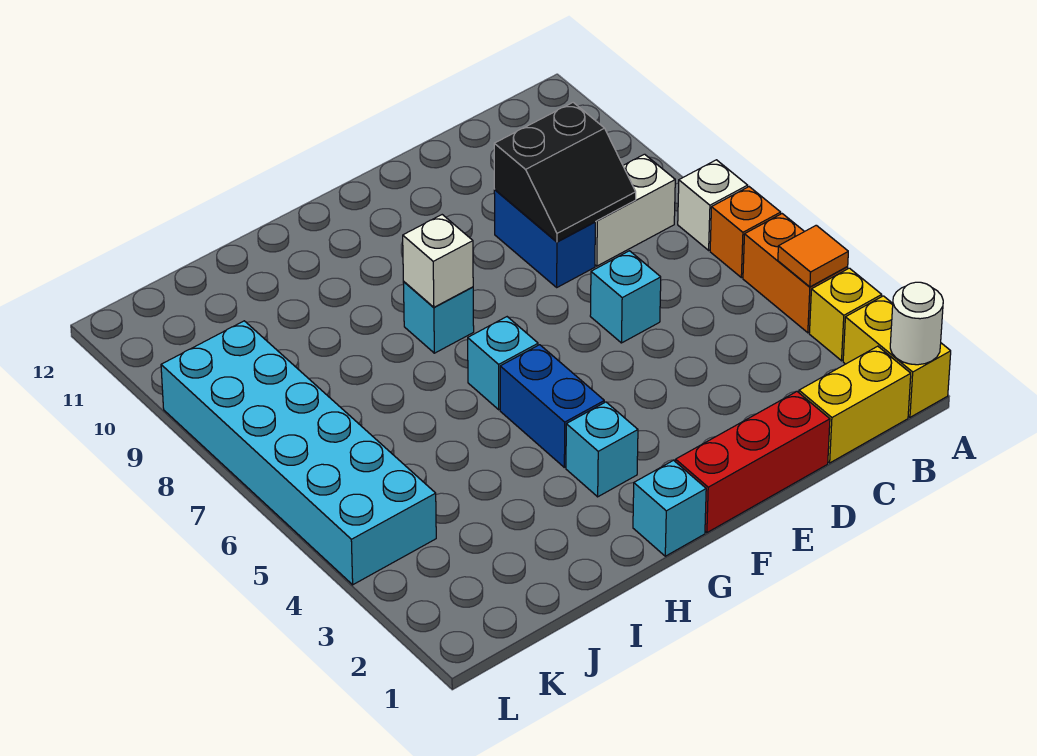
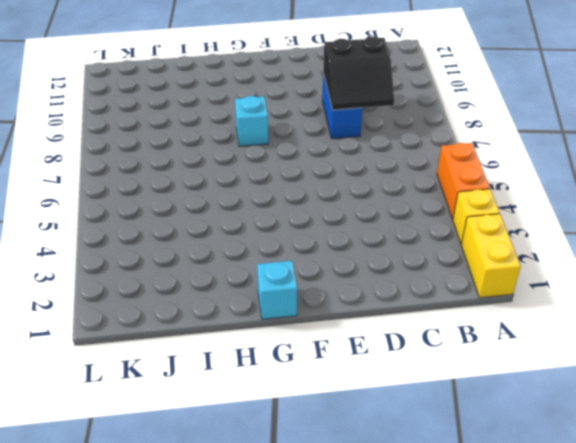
none -> orange 1x1 brick [710,187,781,278]
none -> white 1x1 brick [678,160,748,250]
none -> yellow 1x2 brick [799,346,911,463]

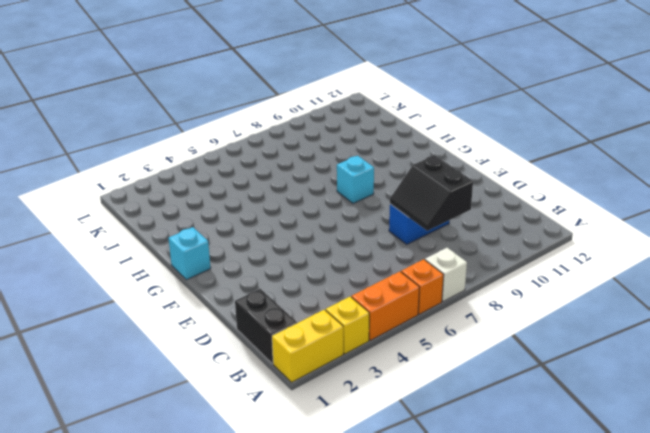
black 1x2 brick [235,289,297,364] -> yellow 1x2 brick [799,346,911,463]
none -> white 1x2 brick [595,154,675,266]
none -> red 1x3 brick [676,391,830,533]
none -> cyan 1x1 brick [590,251,661,343]

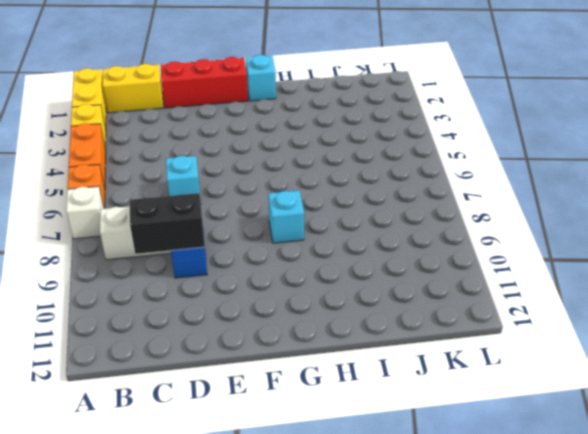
none -> cyan 1x1 brick [566,402,638,497]
none -> blue 1x2 brick [500,345,604,467]
none -> cyan 1x1 brick [468,317,538,410]

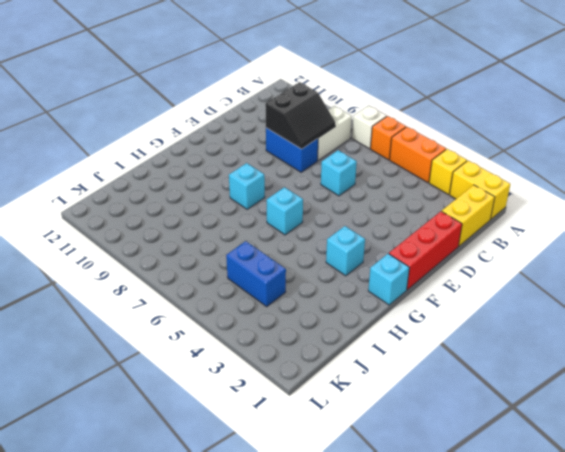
blue 1x2 brick [226,241,286,307] -> blue 1x2 brick moved to [500,345,604,467]
none -> cyan 2x6 brick [161,321,436,585]
none -> white 1x1 round brick [890,282,943,365]
none -> orange 1x1 tile [778,225,848,287]

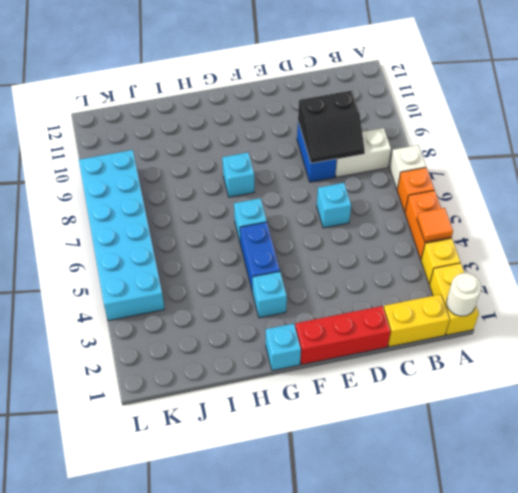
none -> white 1x1 brick [403,215,473,307]

